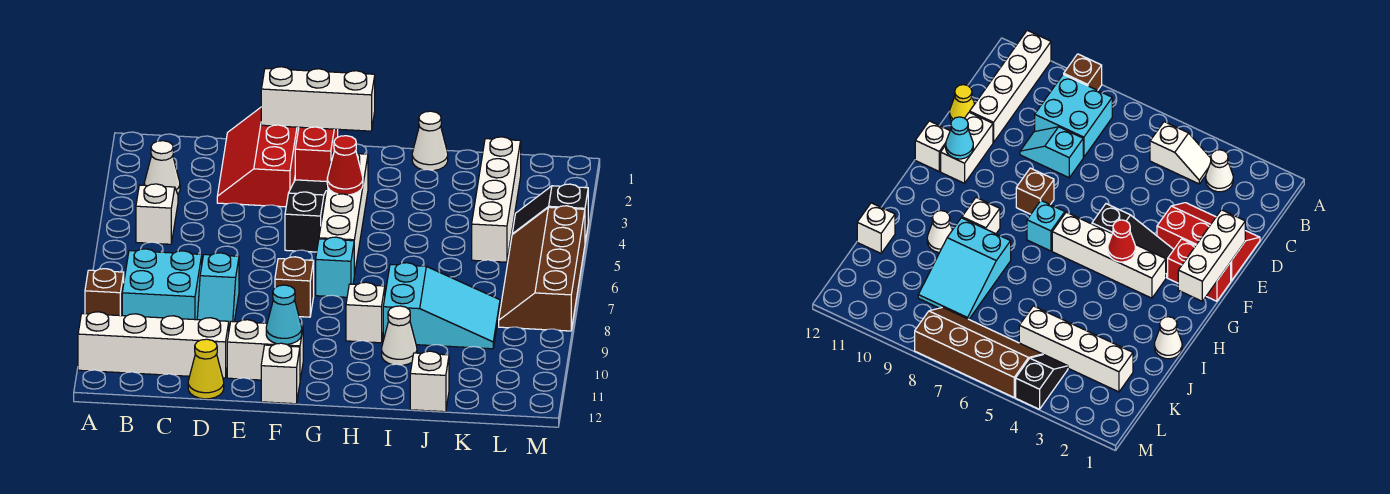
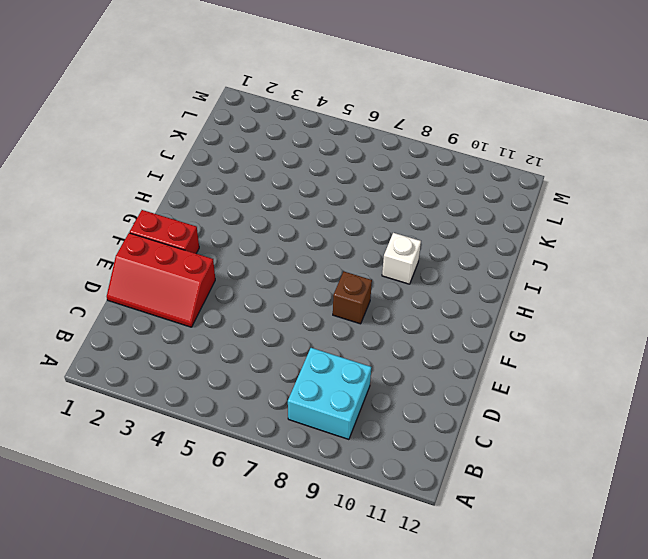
none -> brown 1x1 brick [85,269,124,316]
none -> white 1x4 brick [78,312,229,378]
none -> white 1x1 cone [144,141,180,194]

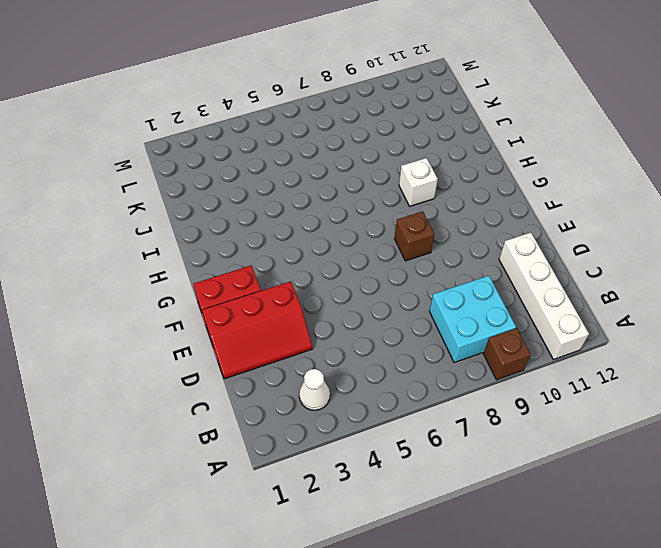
none -> white 1x2 slope [136,184,178,244]
none -> cyan 1x2 slope [197,253,239,328]
none -> yellow 1x1 cone [188,339,224,399]

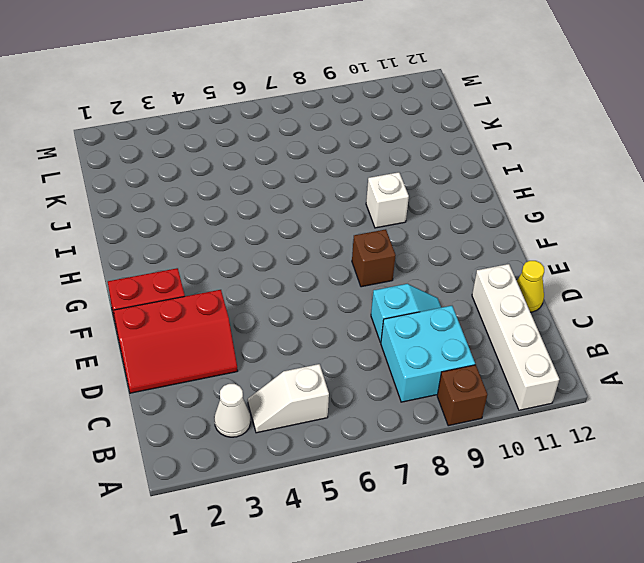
none -> white 1x2 brick [227,320,303,380]
none -> black 1x3 slope [285,180,327,252]
none -> white 1x1 brick [261,343,300,404]

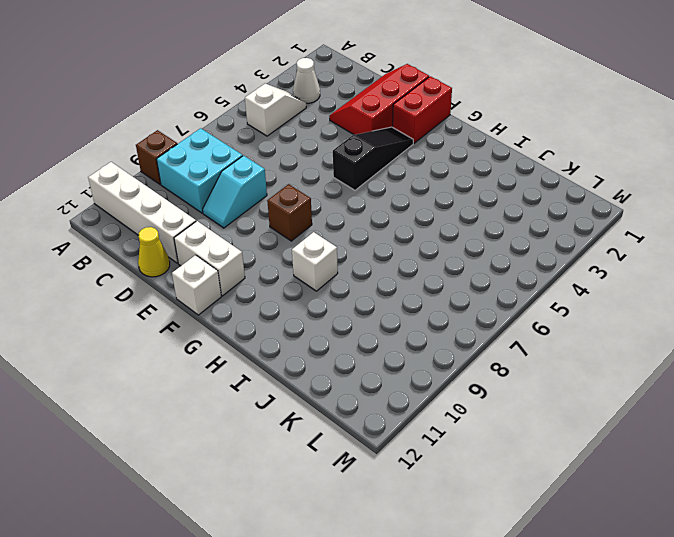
none -> white 1x4 brick [319,152,368,275]
none -> cyan 1x1 brick [316,237,354,297]
none -> white 1x1 cone [412,111,448,171]

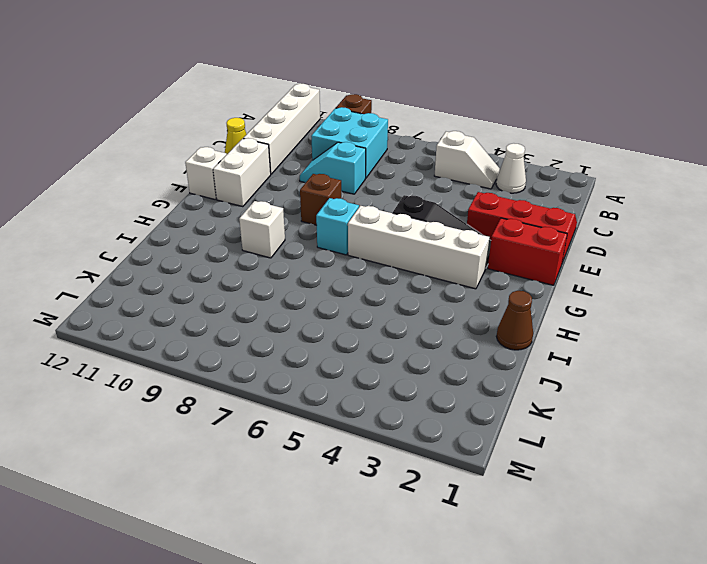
brown 1x1 cone [496,291,533,350] -> white 1x1 cone [412,111,448,171]
none -> cyan 2x3 slope [383,263,500,349]
none -> white 1x1 cone [382,306,417,365]
none -> white 1x1 brick [410,351,449,412]

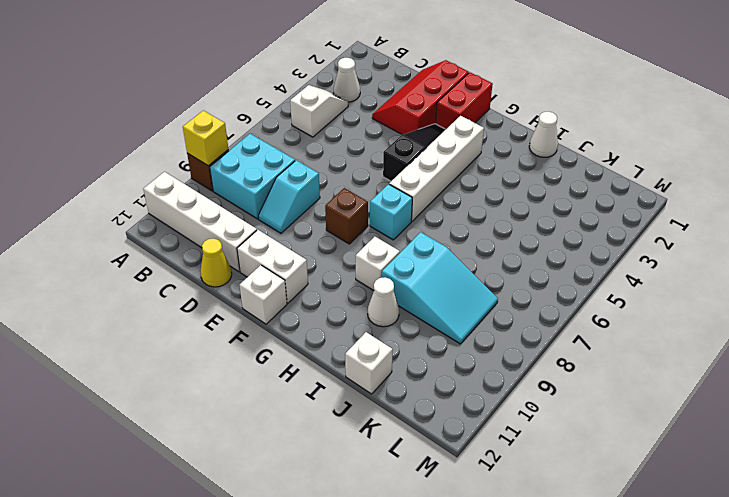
yellow 1x1 brick [183,110,228,166] -> none
none -> white 1x4 brick [472,137,521,262]
none -> black 1x2 slope [512,184,588,242]
none -> brown 2x4 slope [499,206,585,331]

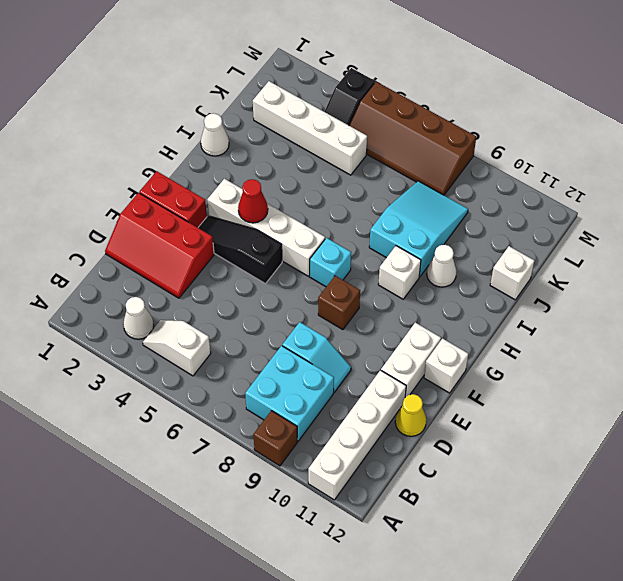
none -> white 1x3 brick [261,67,375,131]
none -> cyan 1x1 cone [266,285,302,344]

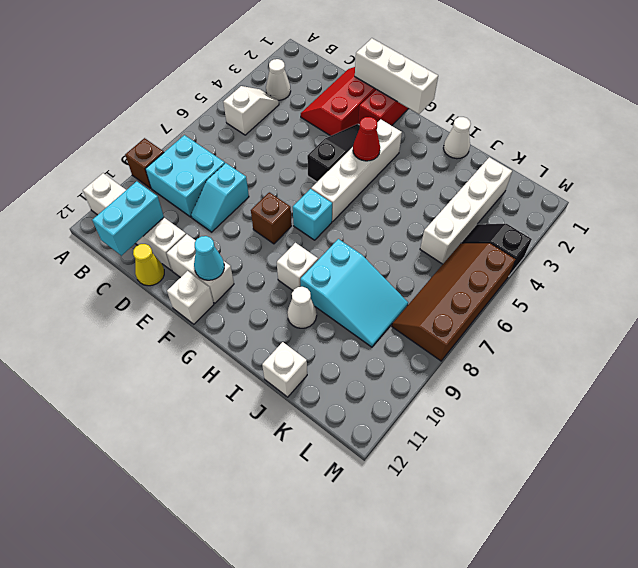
cyan 1x2 brick [92,181,164,256] -> none

